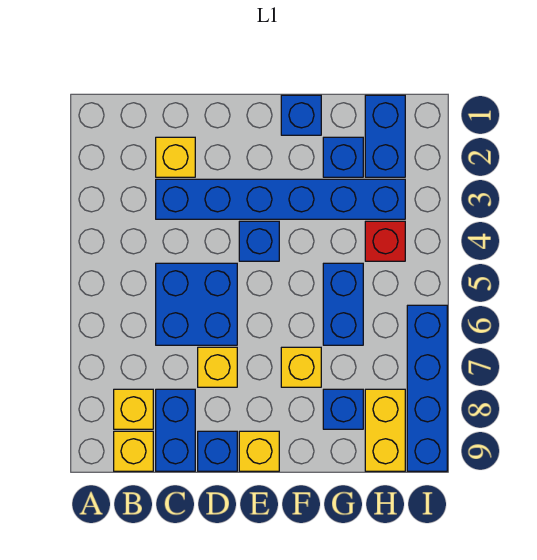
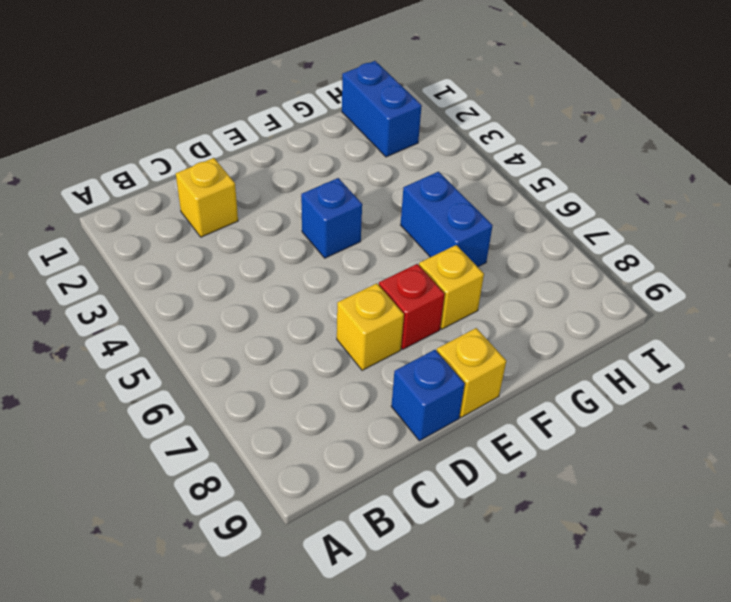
red 1x1 brick [379,264,445,349] -> red 1x1 brick moved to [365,221,405,261]
none -> yellow 1x1 brick [114,389,153,429]
none -> yellow 1x1 brick [114,431,153,471]
none -> blue 1x6 brick [156,179,405,219]

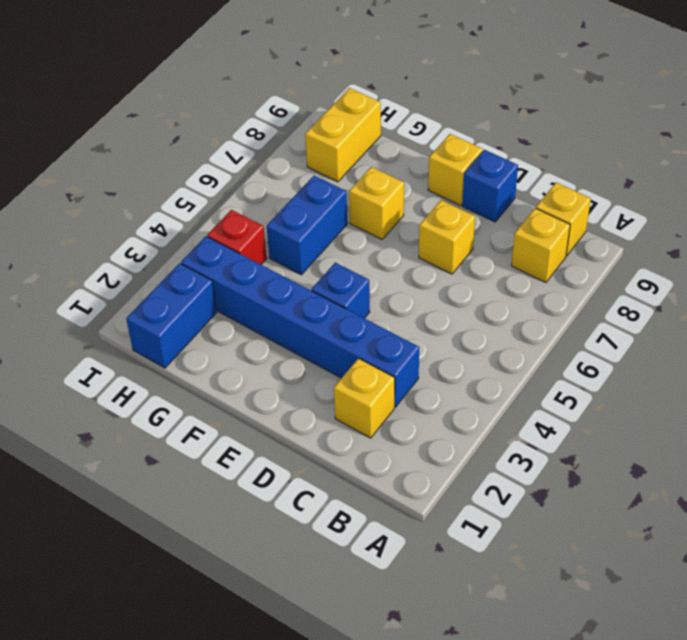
none -> blue 2x2 brick [156,263,237,345]
none -> blue 1x2 brick [156,389,195,471]
none -> blue 1x1 brick [281,95,321,135]

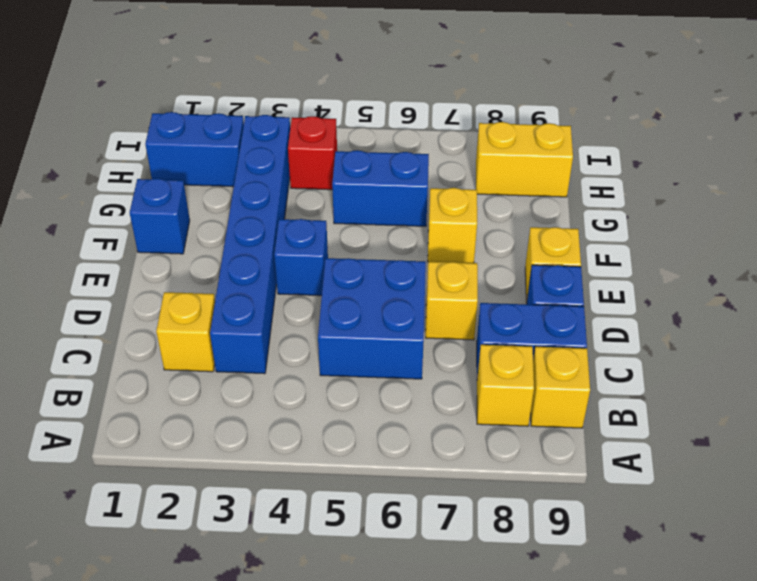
none -> blue 1x1 brick [323,137,363,177]
none -> blue 1x1 brick [323,389,363,429]
none -> blue 1x4 brick [407,305,447,471]

